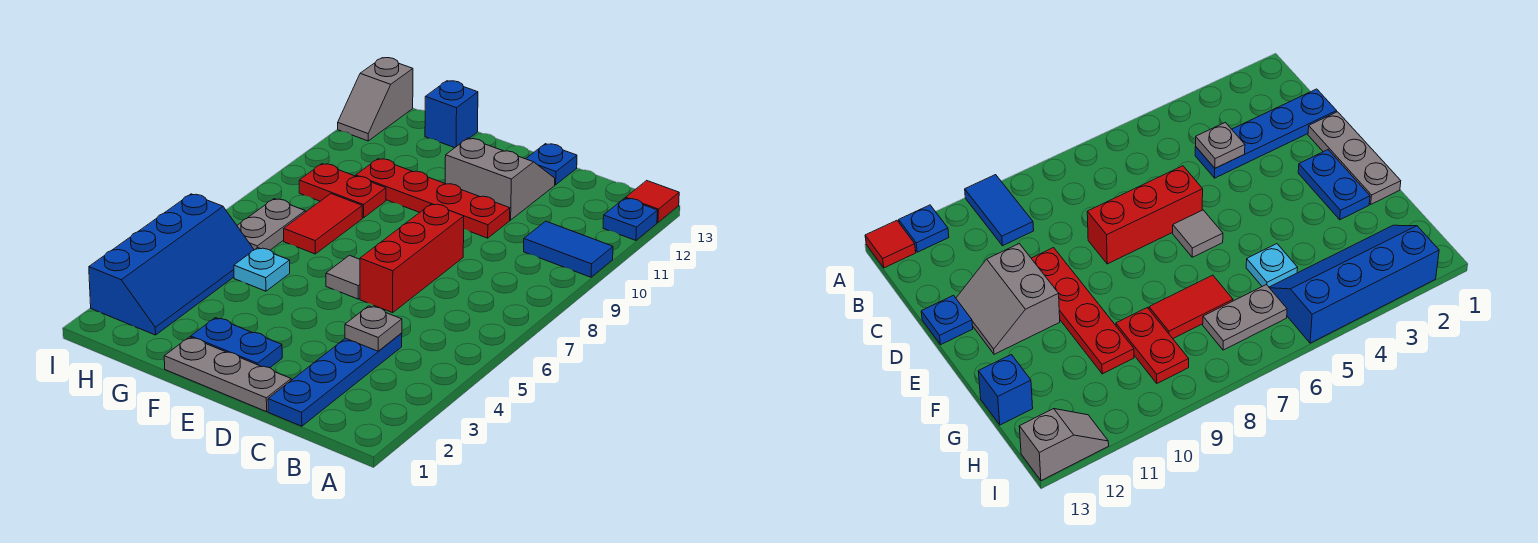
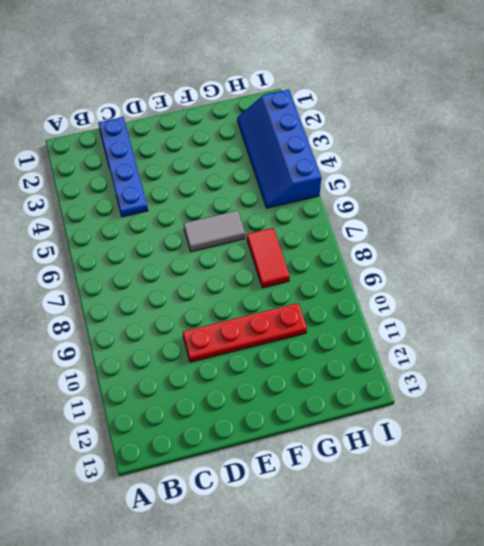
grey 1x2 tile [183,211,245,252] -> grey 1x1 tile [326,255,360,299]
none -> blue 1x2 tile [524,221,613,277]
none -> blue 1x1 plate [603,198,658,240]
none -> red 1x1 tile [626,180,679,222]

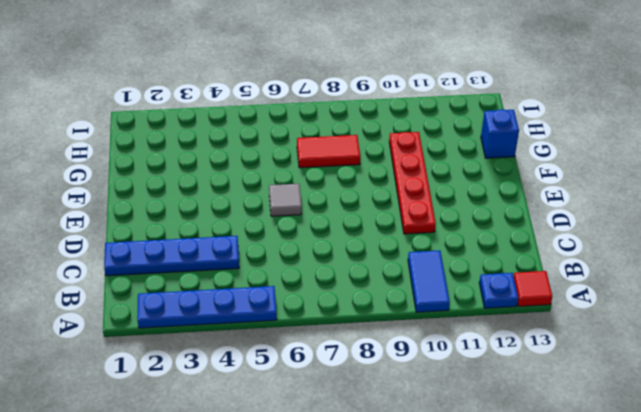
blue 1x4 plate [137,286,277,328] -> none
none -> grey 1x3 plate [164,337,291,412]
none -> red 1x3 brick [360,204,464,313]
none -> grey 2x2 slope [445,138,555,220]

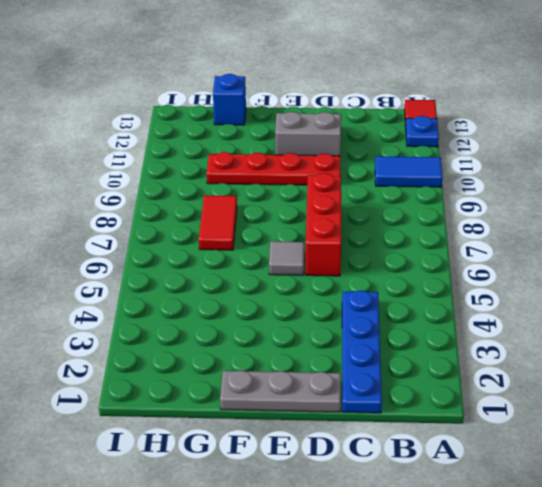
none -> blue 1x1 plate [526,144,577,185]
none -> blue 1x2 plate [191,318,282,368]
none -> cyan 1x1 plate [234,248,290,291]

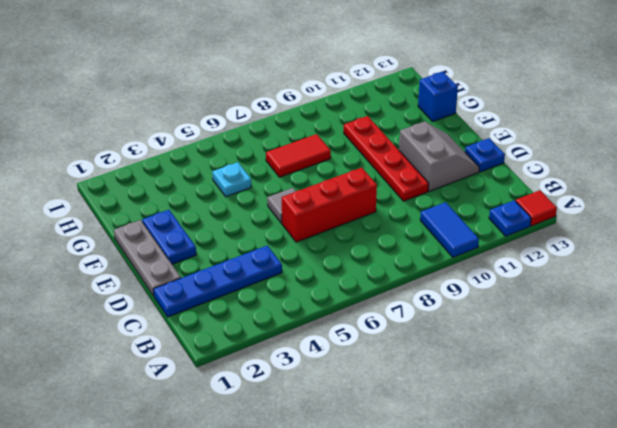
none -> red 1x2 plate [299,164,386,218]
none -> blue 2x4 slope [89,194,254,335]
none -> grey 1x2 plate [237,199,305,250]

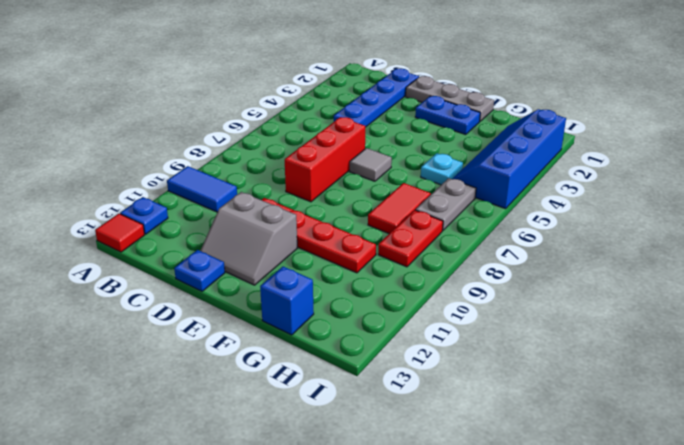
red 1x2 plate [378,210,443,267] -> red 1x2 plate turned to [299,164,386,218]
none -> grey 1x2 slope [338,58,413,141]
none -> grey 1x1 plate [345,306,402,351]

